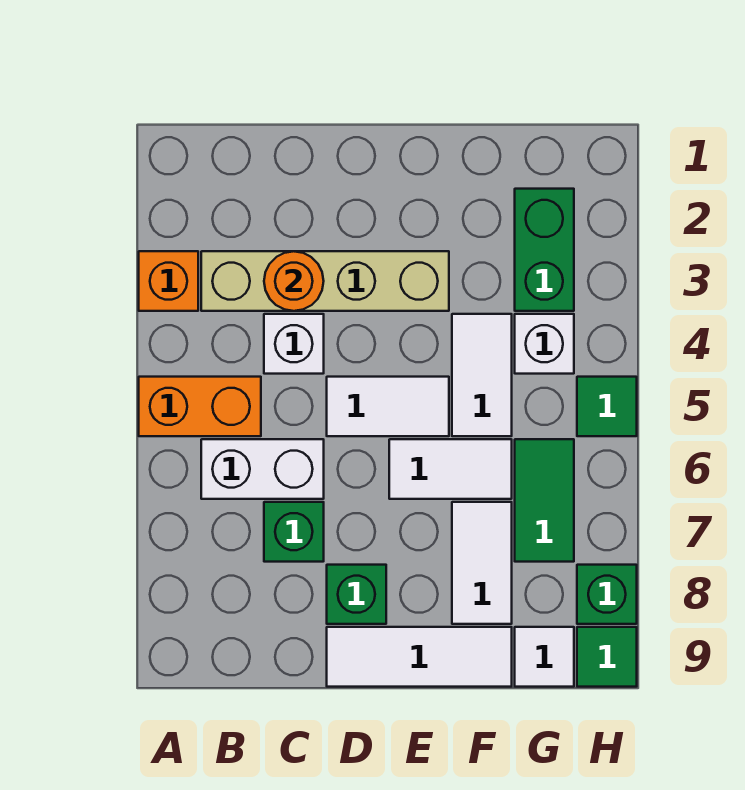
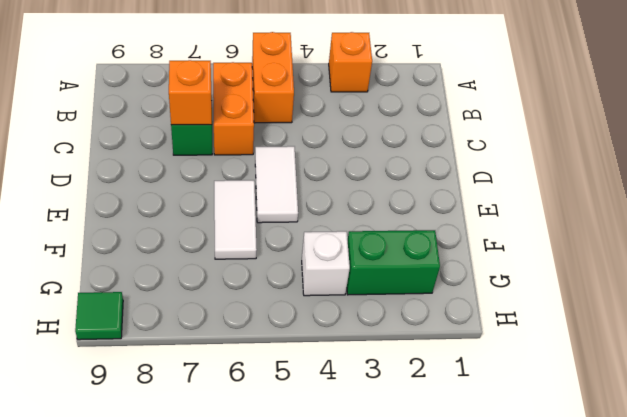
orange 1x2 brick [213,62,254,155] -> white 1x2 brick [201,439,324,499]
orange 1x1 brick [169,60,212,125] -> none
none -> tan 1x4 brick [201,251,449,311]
none -> white 1x1 brick [264,314,324,374]
none -> green 1x1 brick [327,565,386,624]

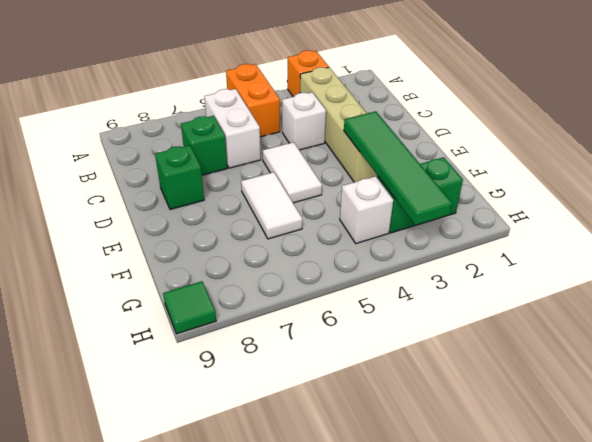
green 1x4 tile [344,111,452,225] -> none
none -> white 1x3 tile [327,627,512,687]
none -> white 1x2 tile [452,314,512,436]
none -> white 1x2 tile [452,502,512,624]

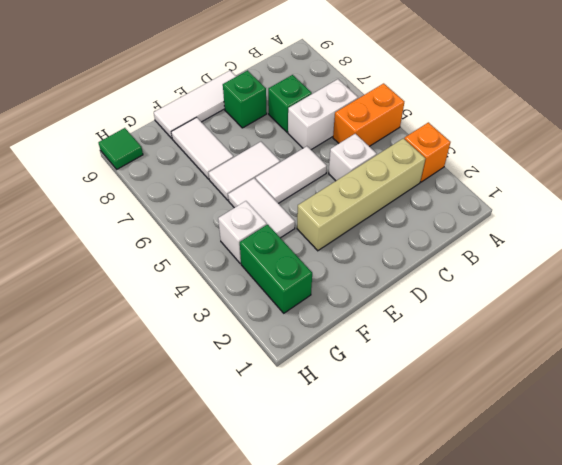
none -> green 1x2 tile [515,439,574,562]
none -> white 1x1 tile [515,627,574,687]
none -> green 1x1 tile [577,377,637,436]

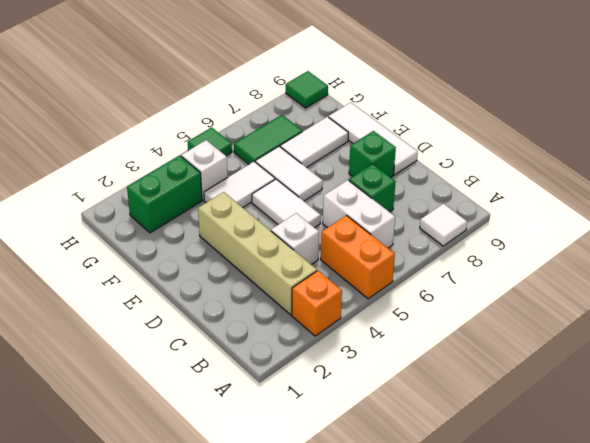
white 1x1 tile [420,204,467,246] -> white 1x1 tile moved to [515,627,574,687]
none -> green 1x1 brick [577,565,637,624]
none -> orange 1x1 round brick [264,251,324,311]

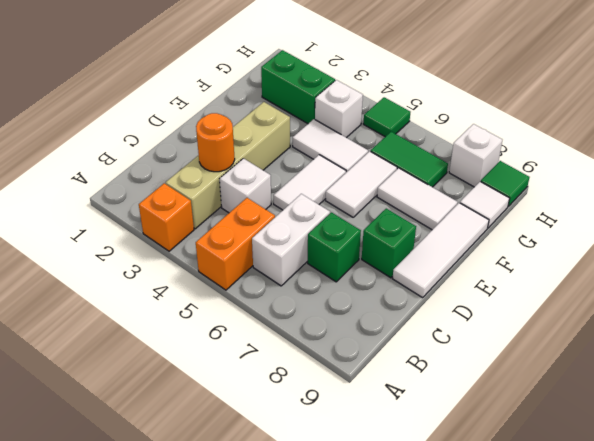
white 1x1 brick [449,124,502,187] -> green 1x1 brick [577,565,637,624]

